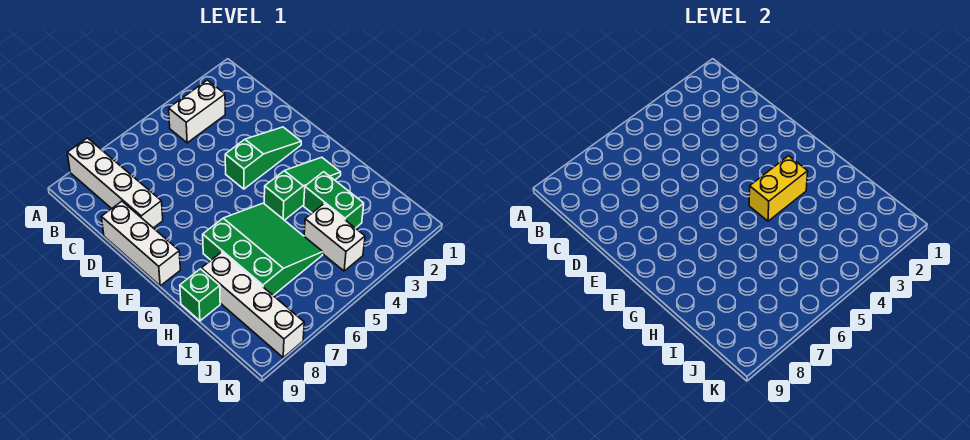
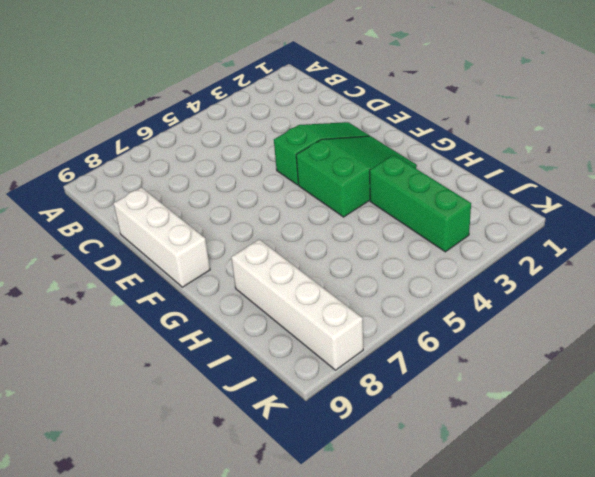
green 2x3 slope [296,136,417,217] -> green 1x3 slope [264,157,341,220]
green 1x3 brick [370,155,471,252] -> green 1x2 brick [304,172,364,228]
none -> white 1x4 brick [67,138,163,228]
none -> white 1x2 brick [169,80,225,143]

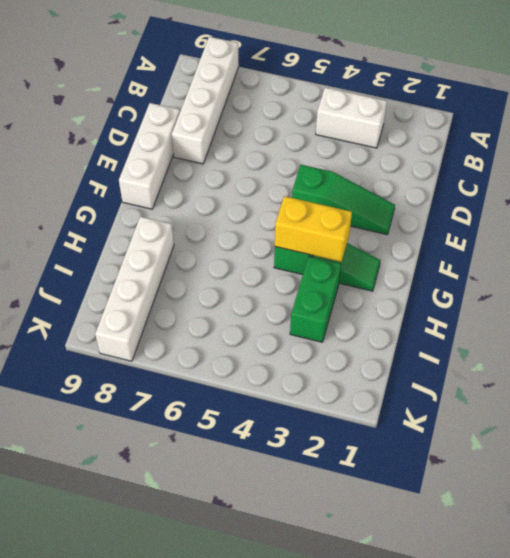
none -> green 3x3 slope [203,203,323,295]
none -> green 1x1 brick [180,269,220,321]

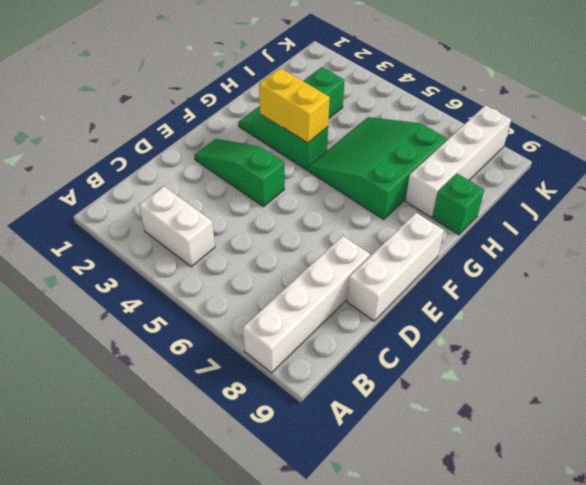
none -> white 1x2 brick [304,204,365,271]

